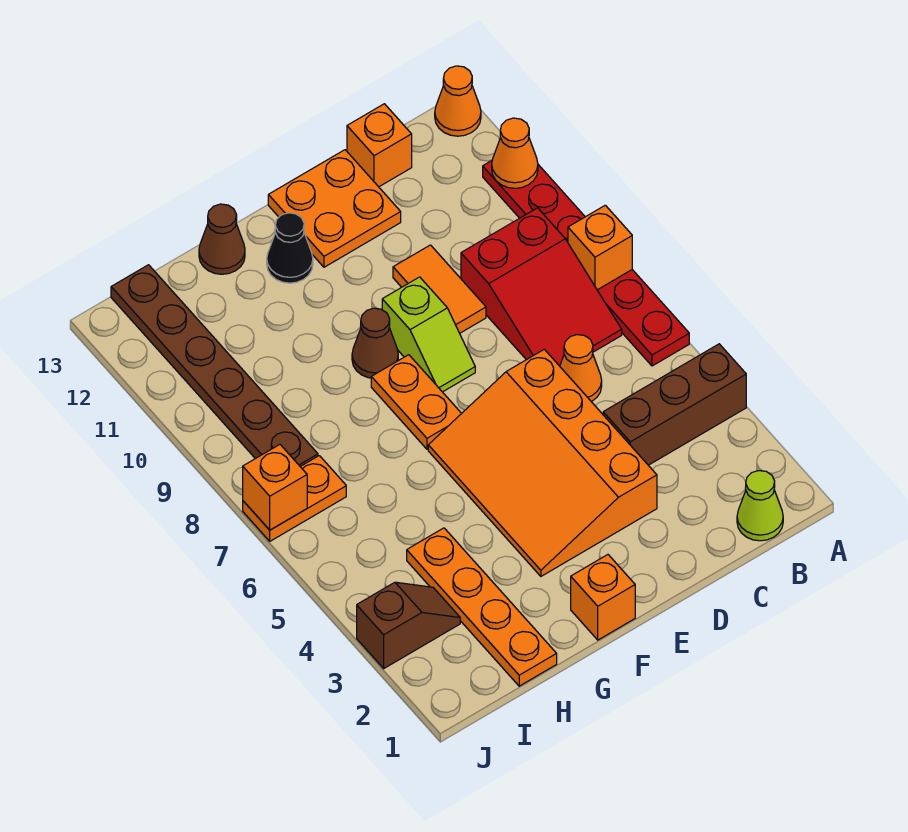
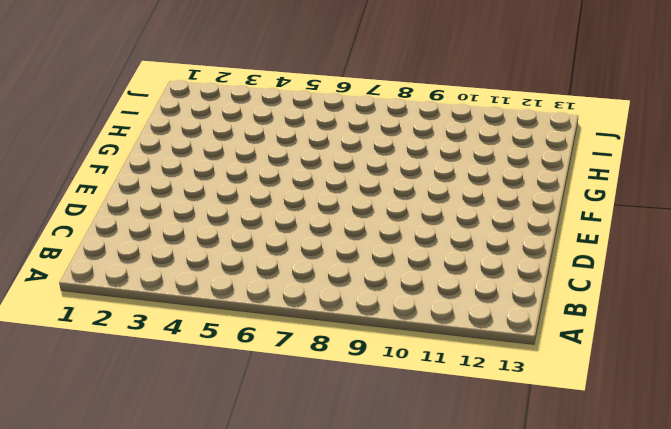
none -> brown 1x3 brick [603,344,746,465]
none -> red 1x6 plate [483,161,689,366]
none -> orange 1x1 cone [435,66,481,136]

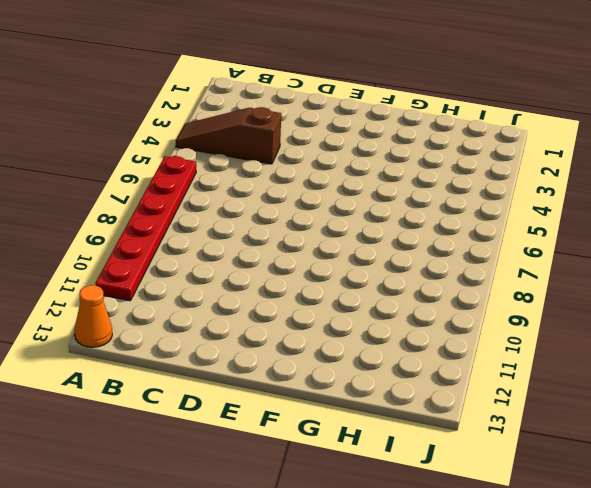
brown 1x3 slope [176,107,281,164] -> brown 1x3 brick [603,344,746,465]
none -> lime 1x1 cone [737,471,783,541]
none -> red 2x3 slope [461,208,622,366]
none -> orange 1x1 cone [560,335,602,402]

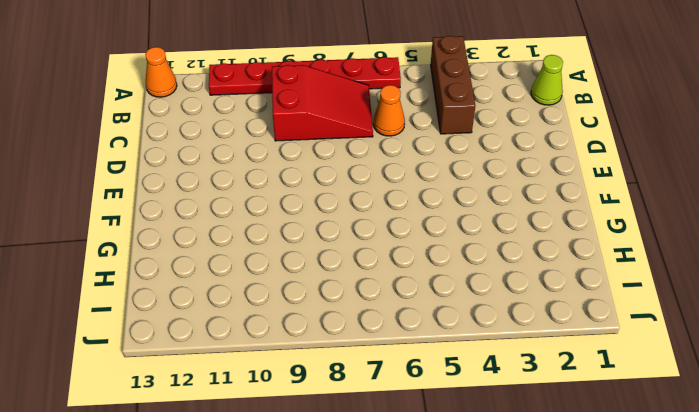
none -> orange 1x1 brick [347,104,412,187]
none -> orange 3x4 slope [428,349,657,576]
none -> orange 1x2 tile [393,245,486,333]

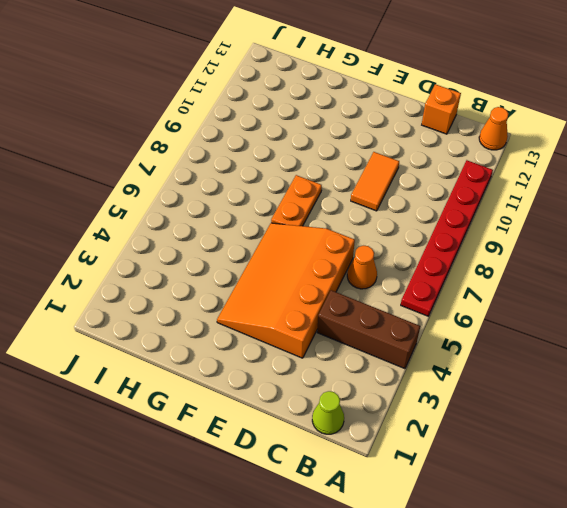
none -> red 2x3 slope [461,208,622,366]
none -> orange 2x2 plate [268,150,401,267]
none -> lime 1x2 slope [382,277,475,392]

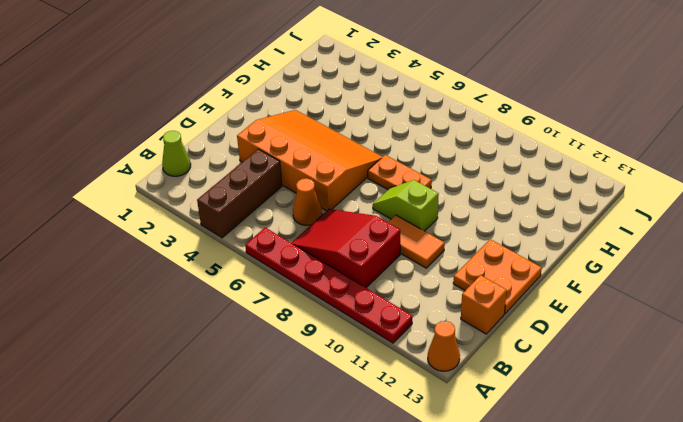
none -> orange 1x1 brick [571,555,635,640]
none -> brown 1x1 cone [352,308,398,378]
none -> black 1x1 cone [267,213,313,283]

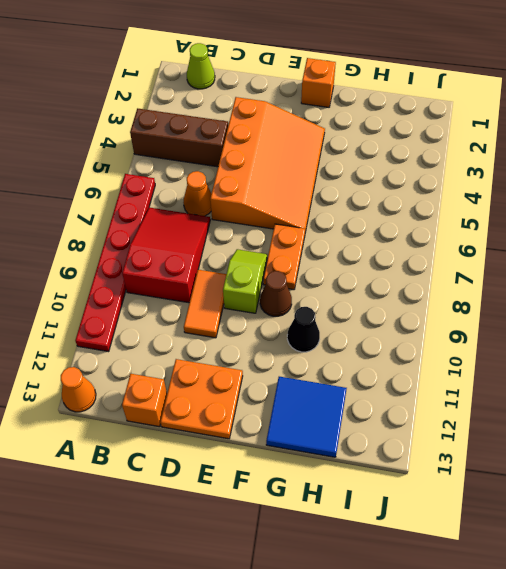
black 1x1 cone [287,307,320,352] -> black 1x1 cone moved to [267,213,313,283]
blue 2x2 tile [266,377,347,457] -> brown 1x1 cone [199,204,245,274]
none -> orange 1x4 plate [407,528,557,686]
none -> brown 1x2 slope [357,582,460,668]
none -> orange 1x2 plate [243,456,346,541]

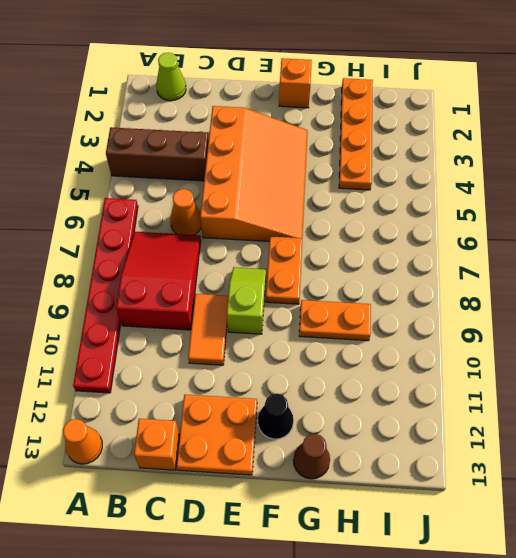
orange 1x2 plate [299,300,371,341] -> orange 1x2 plate moved to [243,456,346,541]
none -> brown 1x1 cone [352,308,398,378]
none -> brown 1x2 slope [357,582,460,668]
none -> brown 1x6 plate [111,265,318,466]

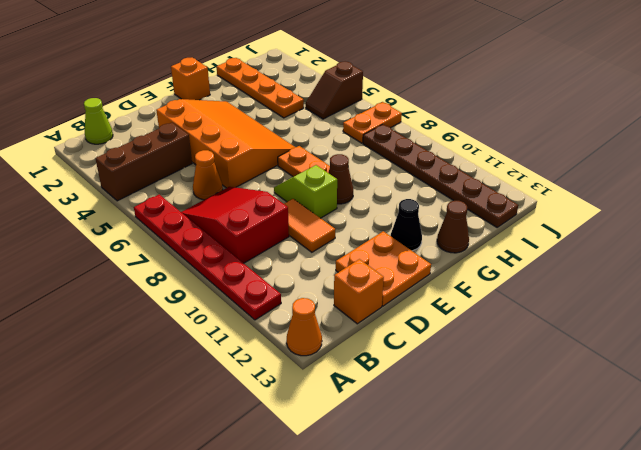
brown 1x2 slope [306,62,363,119] -> brown 1x2 slope moved to [357,582,460,668]
none -> orange 1x1 brick [568,205,632,290]
none -> orange 1x1 cone [492,118,538,188]
none -> orange 1x1 brick [243,445,307,530]

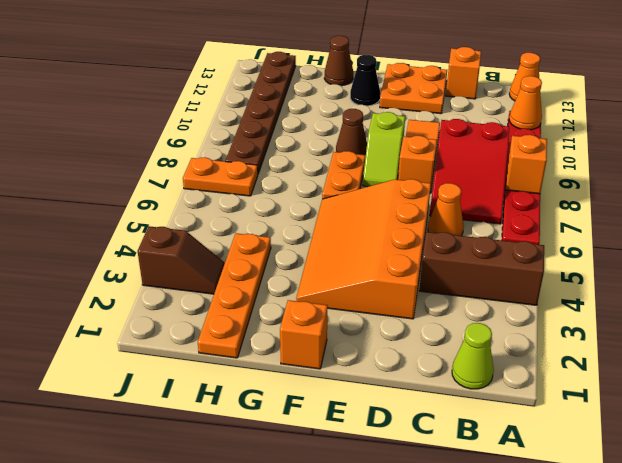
orange 1x1 brick [398,136,437,193] -> orange 1x1 brick moved to [243,445,307,530]

